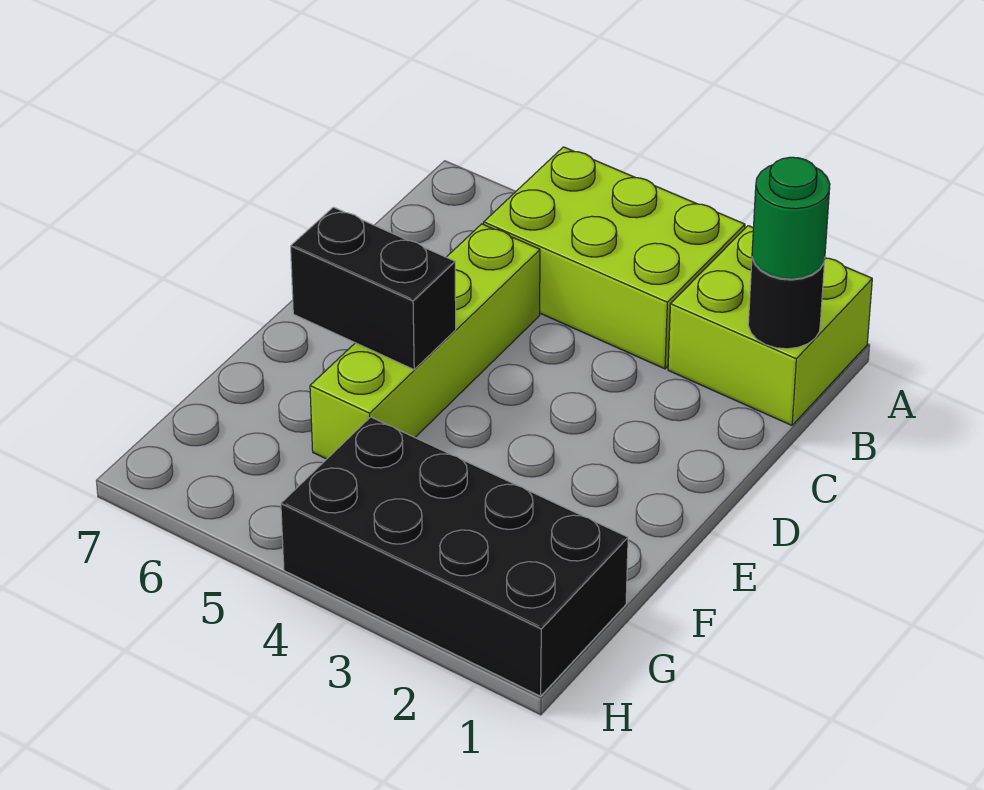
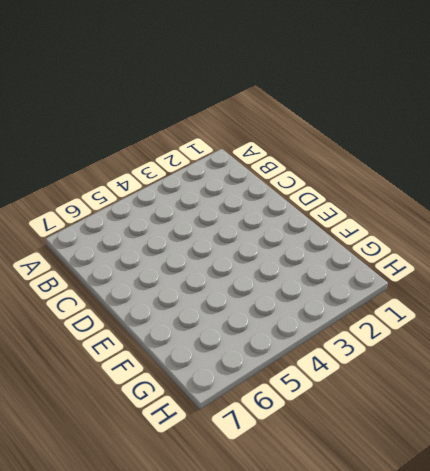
none -> lime 2x2 brick [668,226,872,425]
none -> lime 2x3 brick [484,147,745,369]

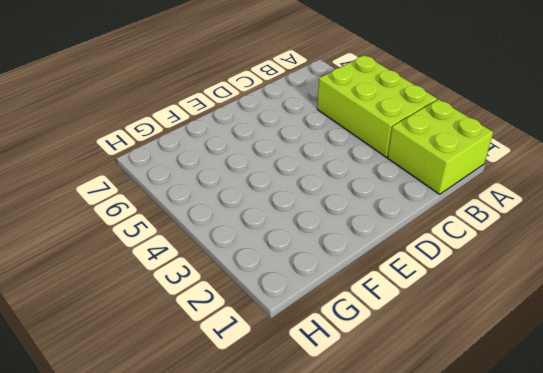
none -> lime 1x4 brick [310,224,540,459]
none -> black 2x4 brick [281,417,628,696]

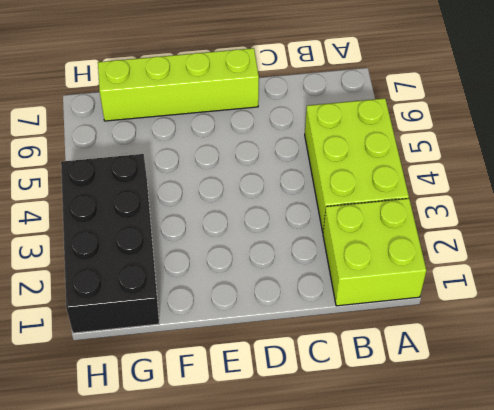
lime 1x4 brick [98,48,259,121] -> lime 1x4 brick moved to [310,224,540,459]
none -> black 1x1 round brick [748,258,825,349]
none -> black 1x2 brick [291,207,456,370]

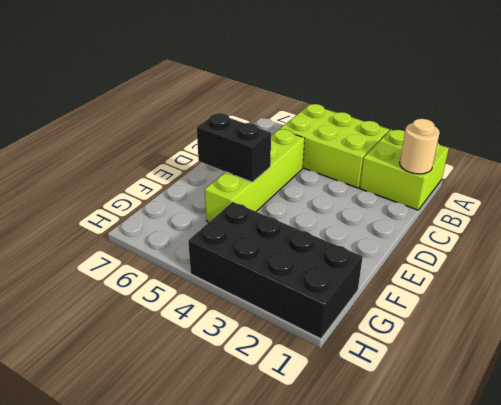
tan 1x1 round brick [400,119,440,174] -> black 1x1 round brick [748,258,825,349]
none -> green 1x1 round brick [752,157,830,279]

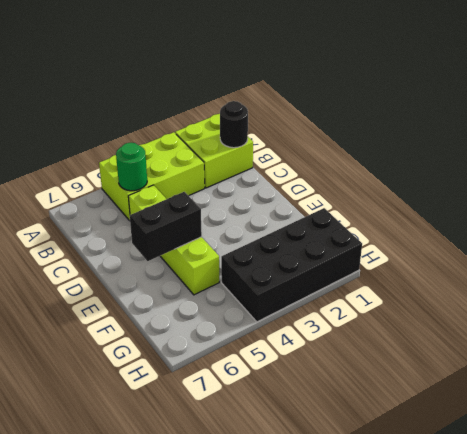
green 1x1 round brick [116,143,147,191] -> green 1x1 round brick moved to [752,157,830,279]

